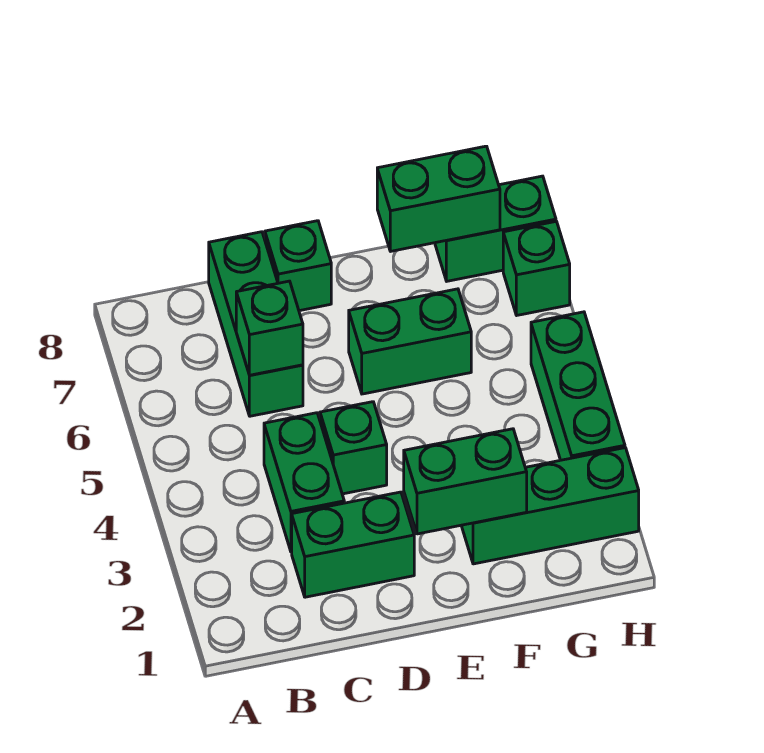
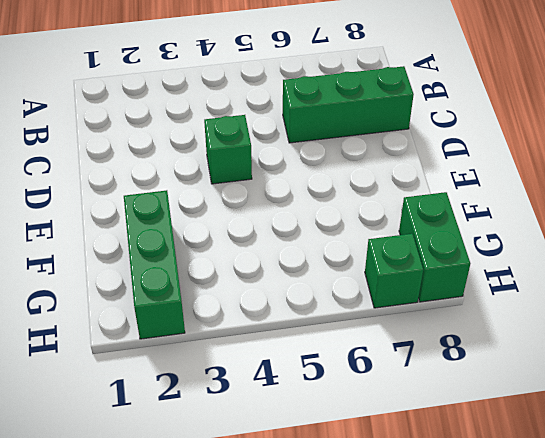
none -> green 1x2 brick [292,492,414,597]
none -> green 1x2 brick [264,413,344,552]
none -> green 1x1 brick [265,221,331,311]

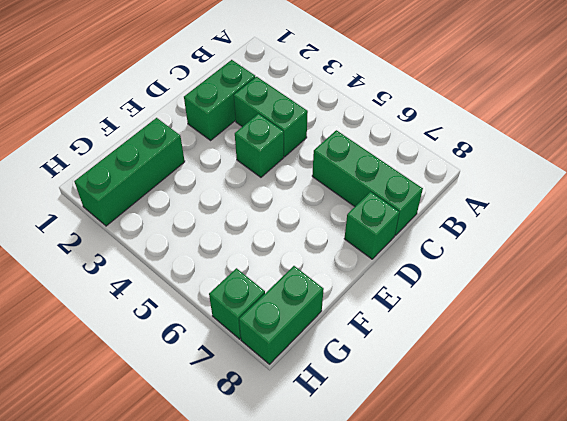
none -> green 1x2 brick [349,289,471,394]
none -> green 1x3 brick [531,312,625,460]
none -> green 1x1 brick [236,281,303,375]

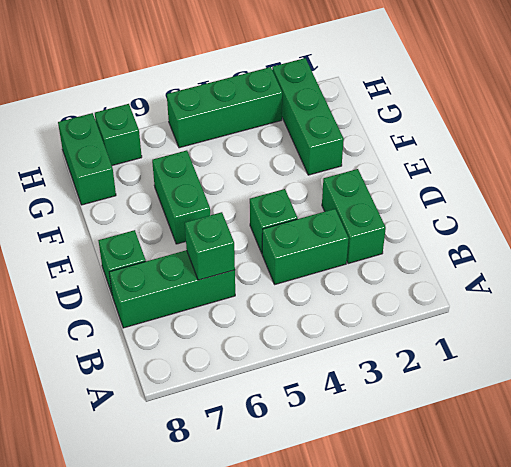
none -> green 1x2 brick [404,429,527,534]
none -> green 1x2 brick [377,146,500,251]

